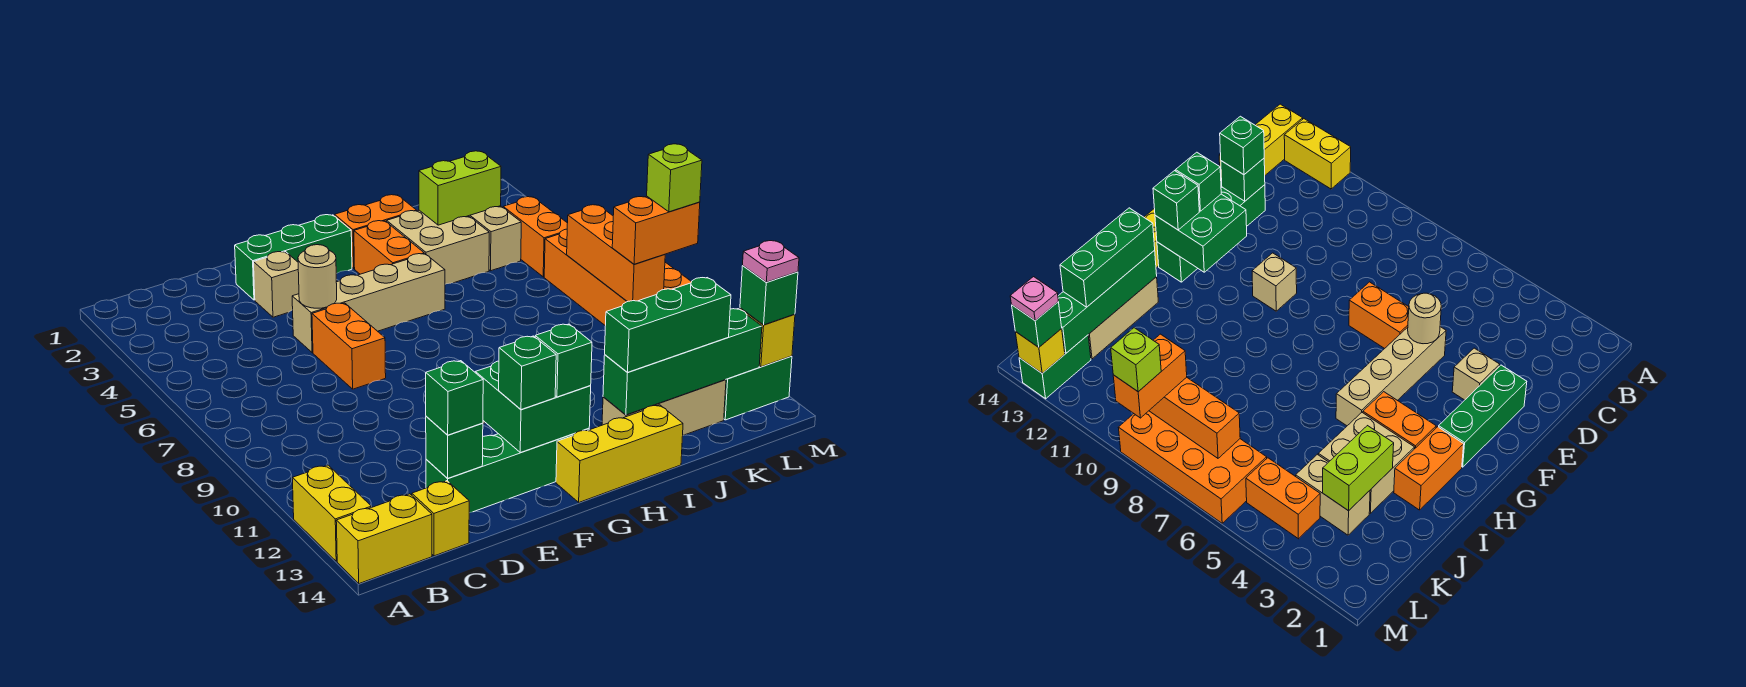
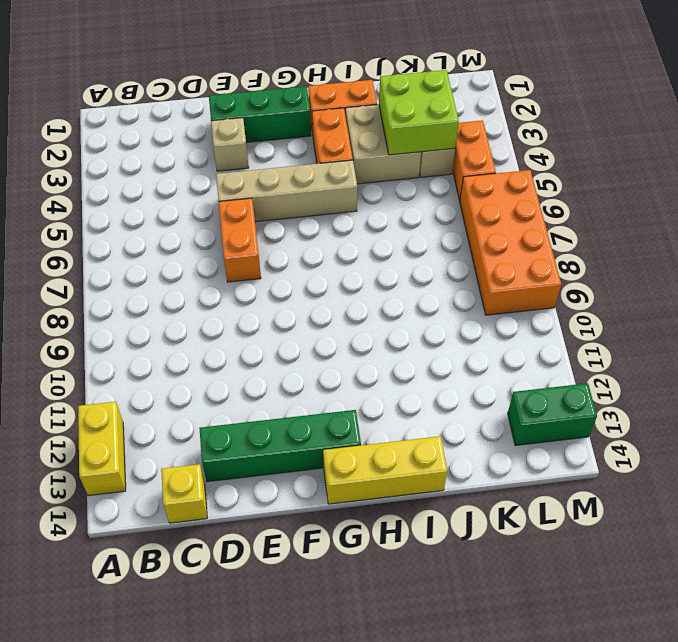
lime 2x2 brick [379,70,459,155] -> lime 1x2 brick [419,151,501,225]
none -> yellow 1x2 brick [336,494,432,584]
none -> tan 1x1 brick [1252,253,1297,311]
none -> tan 1x3 brick [602,380,726,435]
none -> green 1x1 brick [426,416,483,478]

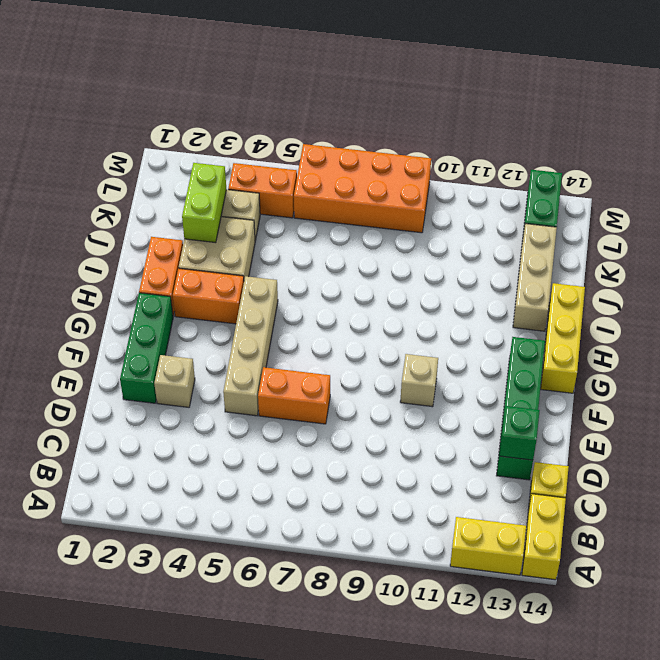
none -> tan 1x1 round brick [298,245,337,308]
none -> green 2x2 brick [475,361,591,453]
none -> green 1x4 brick [603,309,762,415]
none -> orange 1x3 brick [567,205,665,302]

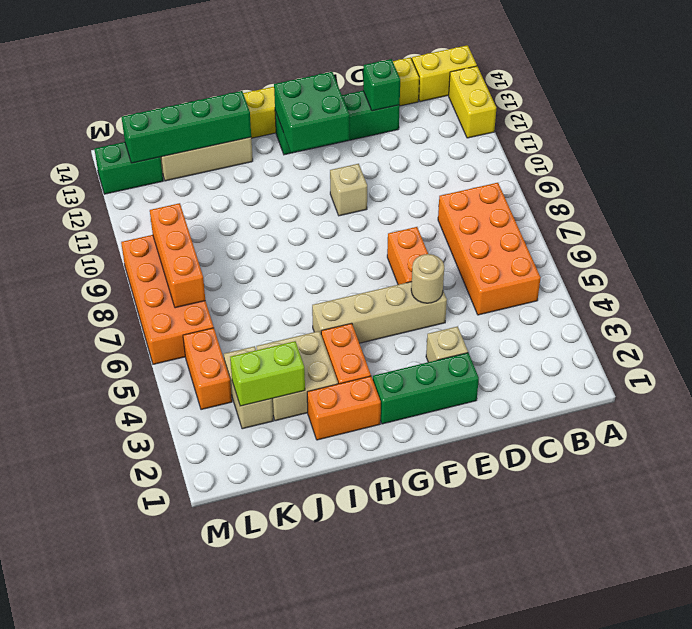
orange 2x4 brick [438,183,541,315] -> none
none -> yellow 1x1 brick [740,308,795,367]
none -> green 1x1 brick [426,361,483,435]
none -> green 1x1 brick [499,336,556,410]
none -> green 1x1 brick [535,324,592,397]

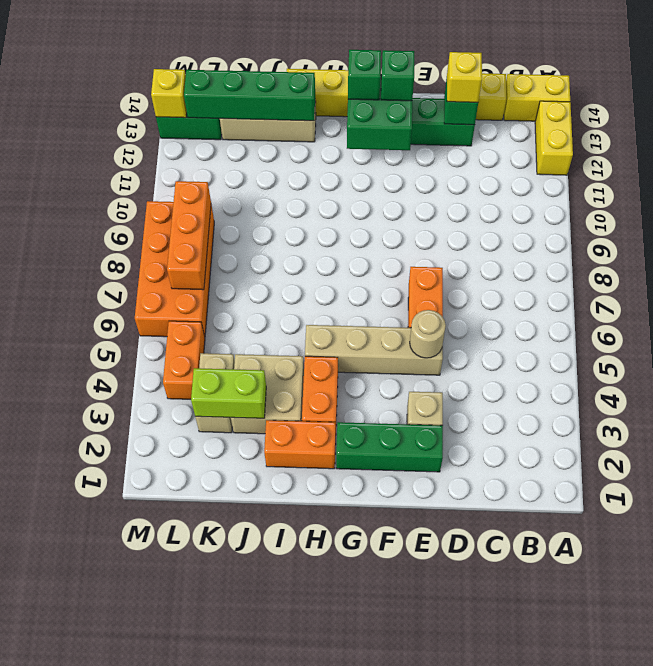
yellow 1x1 brick [447,52,482,102] -> green 1x1 brick [426,361,483,435]
none -> tan 1x1 brick [1252,253,1297,311]
none -> green 1x3 brick [605,278,731,372]
none -> orange 1x2 brick [612,196,700,264]
none -> green 1x1 brick [740,266,798,325]

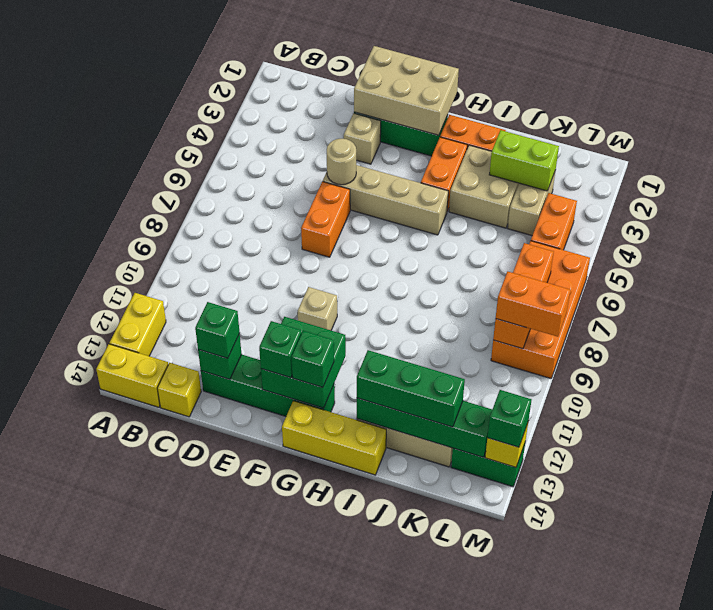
tan 2x3 brick [354,46,459,135] -> none
none -> lime 1x1 brick [647,144,702,212]
none -> pink 1x1 plate [743,241,799,282]

